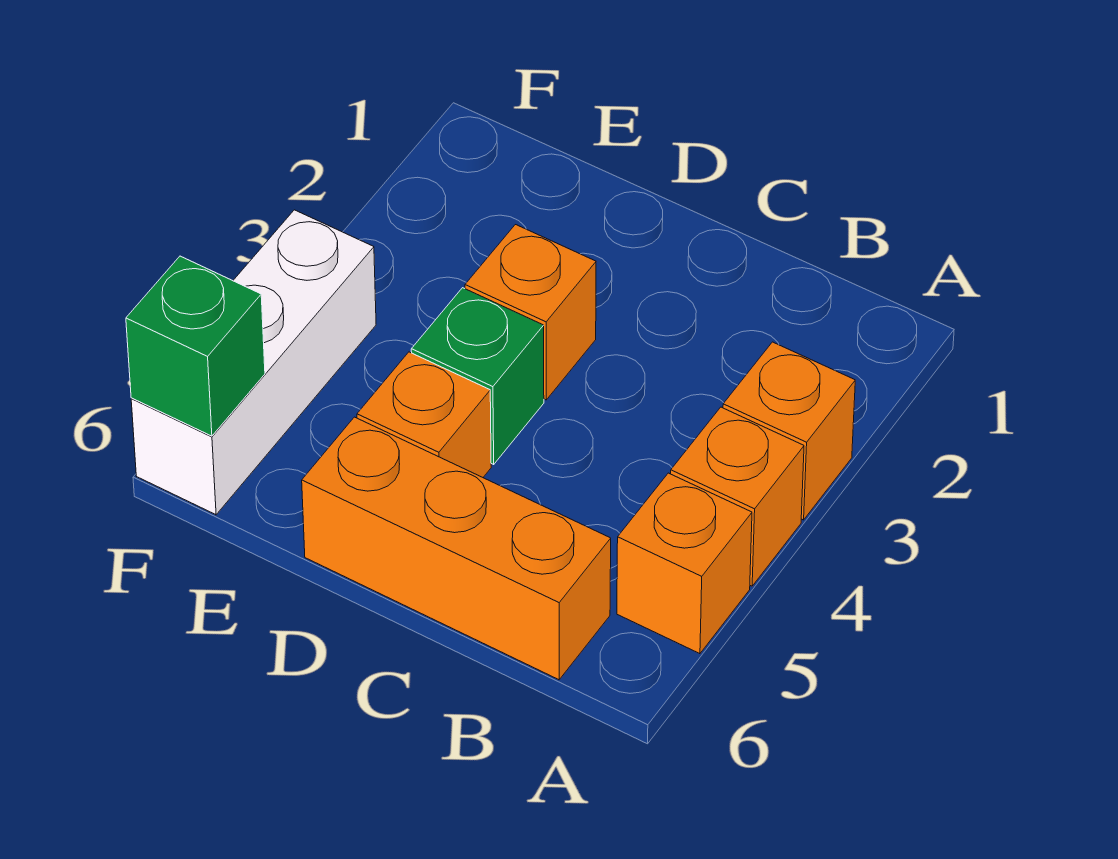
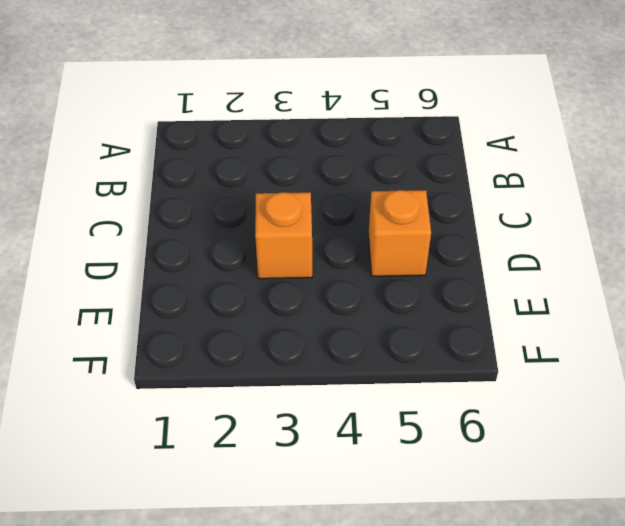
none -> orange 1x1 brick [723,342,855,520]
none -> orange 1x1 brick [671,407,804,586]

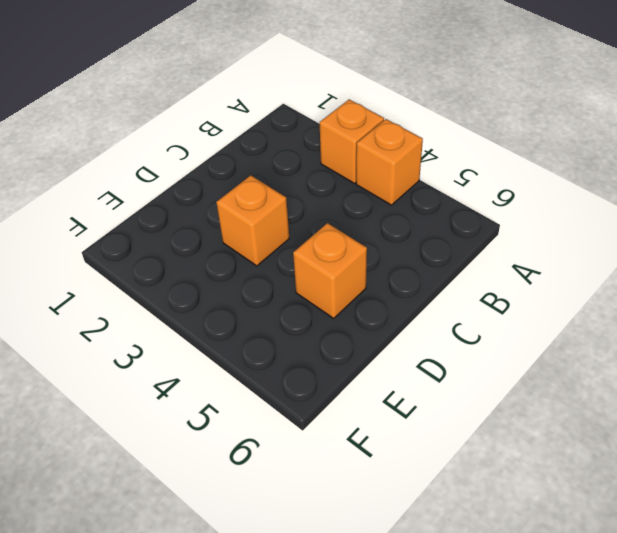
none -> orange 1x1 brick [617,473,752,654]
none -> orange 1x3 brick [302,417,611,680]

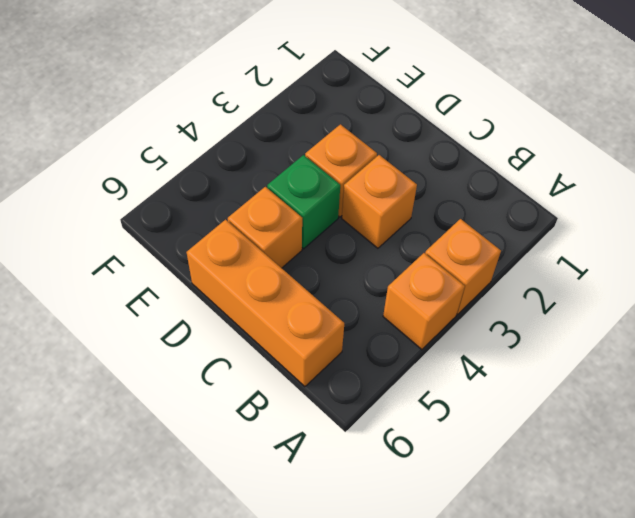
orange 1x1 brick [342,155,417,248] -> orange 1x1 brick moved to [617,473,752,654]
none -> white 1x3 brick [131,210,376,515]
none -> green 1x1 brick [126,256,265,436]

